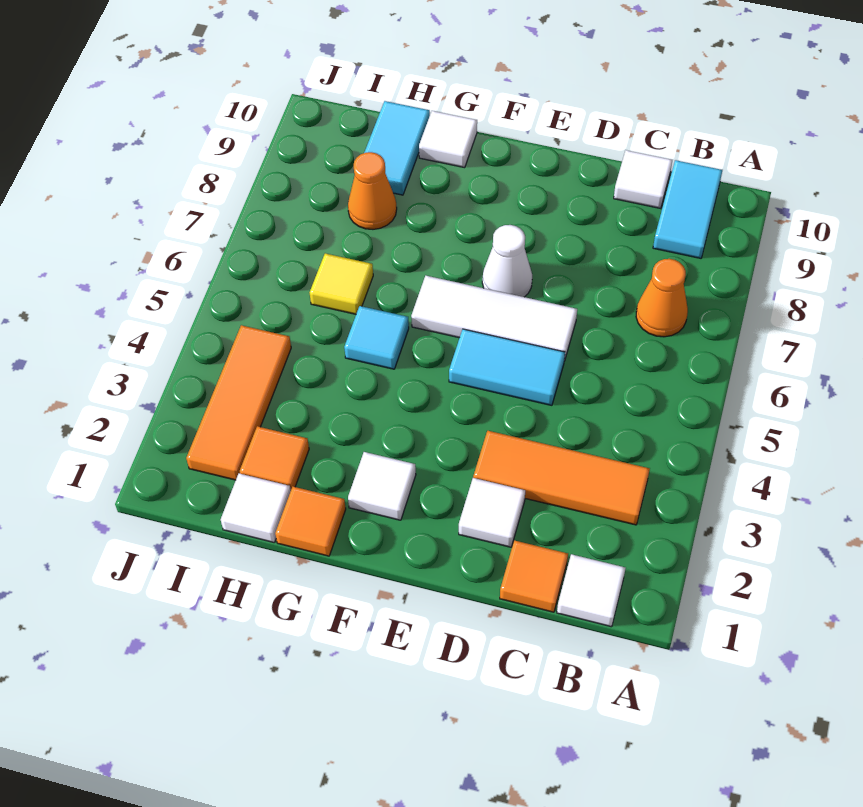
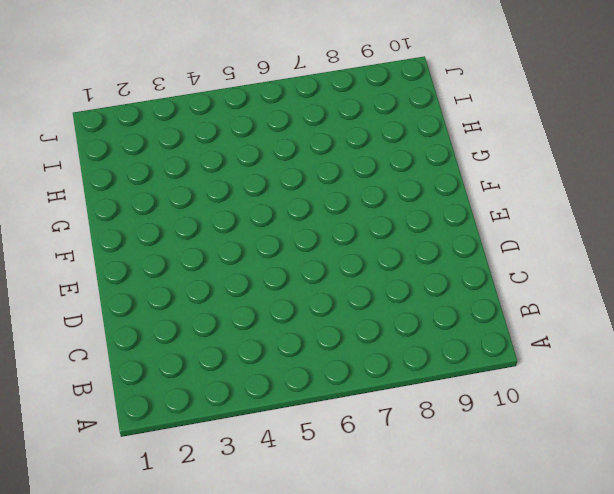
none -> white 1x1 tile [557,554,626,627]
none -> orange 1x3 tile [473,431,650,525]
none -> orange 1x1 cone [636,259,688,337]

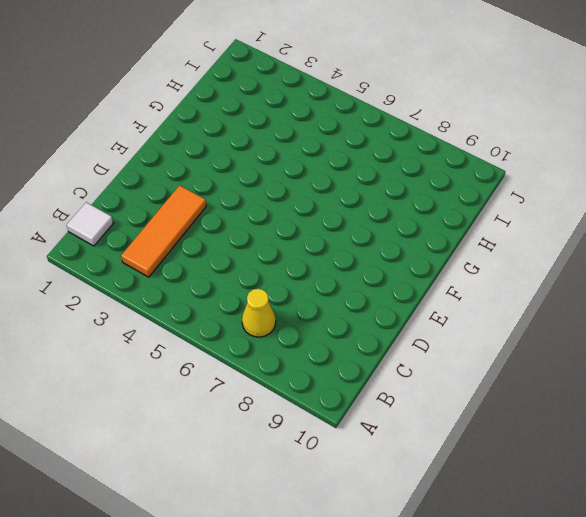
yellow 1x1 cone [242,289,276,337] -> orange 1x1 cone [636,259,688,337]
none -> cyan 1x2 tile [653,160,722,258]
none -> orange 1x1 tile [500,540,568,612]
none -> white 1x1 tile [614,150,672,209]

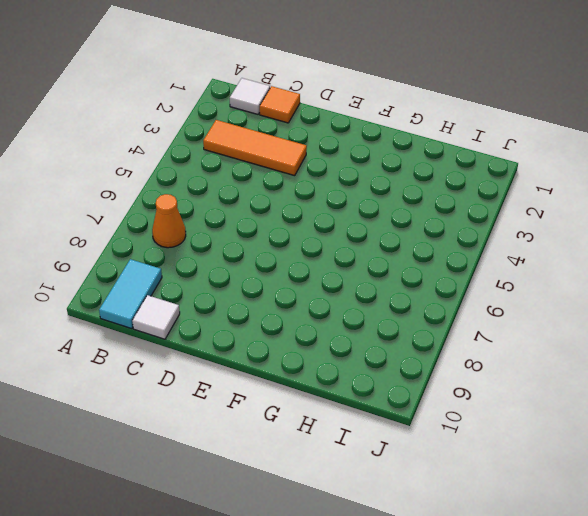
none -> white 1x1 tile [459,478,525,547]
none -> cyan 1x2 tile [449,329,565,405]
none -> white 1x3 tile [411,276,577,361]

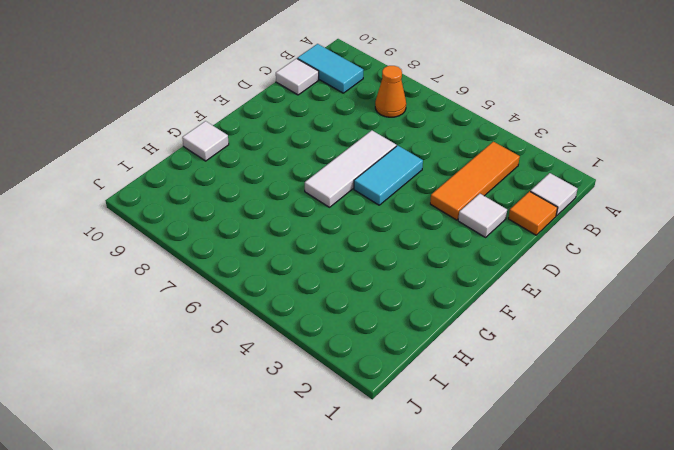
none -> white 1x1 cone [482,225,532,297]
none -> white 1x1 tile [348,452,416,520]
none -> orange 1x1 tile [275,487,346,556]

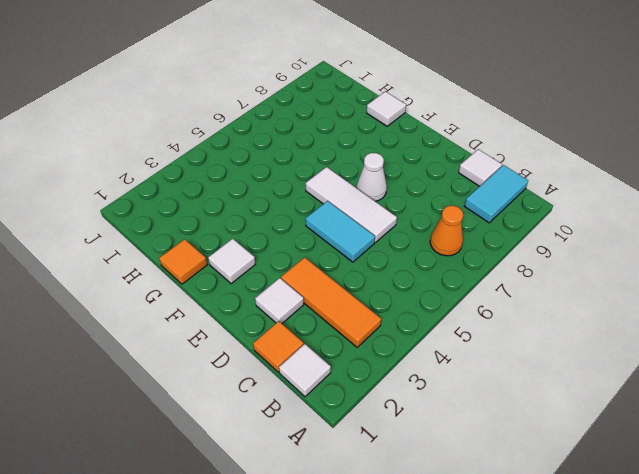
none -> cyan 1x1 tile [344,306,409,369]
none -> white 1x1 tile [221,473,291,543]
none -> orange 1x1 tile [240,426,309,489]

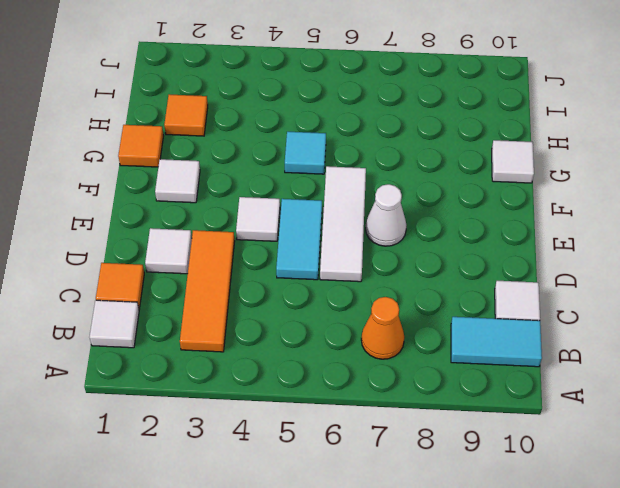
white 1x1 tile [236,197,280,241] -> white 1x1 tile moved to [221,473,291,543]
none -> yellow 1x1 tile [310,253,373,314]
none -> orange 1x1 cone [348,152,397,229]
none -> cyan 1x2 tile [364,101,430,195]

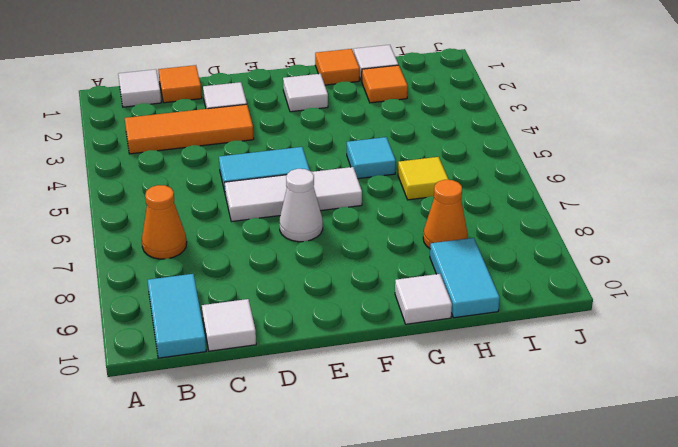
none -> orange 1x3 tile [186,325,291,480]

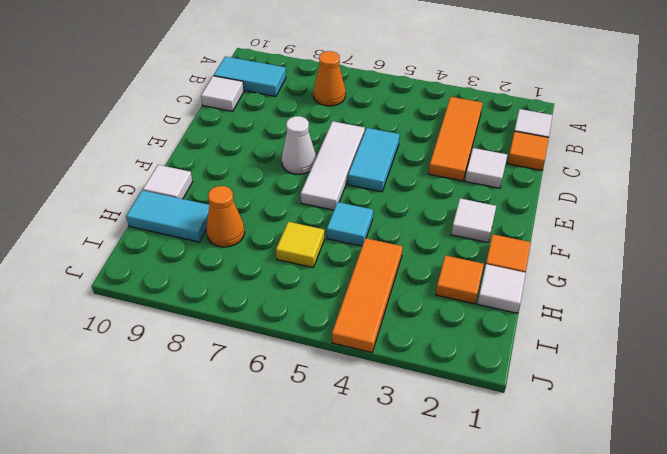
orange 1x3 tile [332,238,403,353] -> orange 1x3 tile turned to [186,325,291,480]

